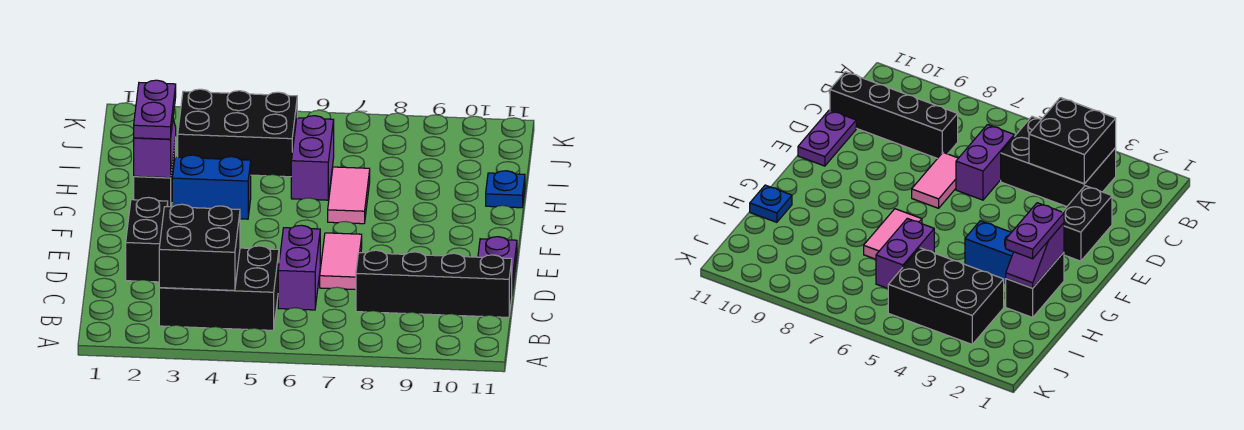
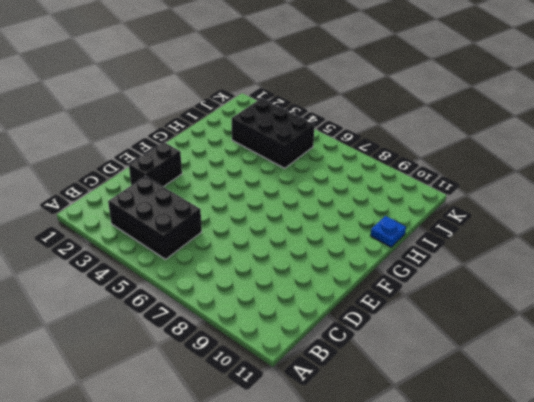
none -> purple 1x2 brick [278,225,320,310]
none -> black 1x4 brick [356,250,512,317]
none -> pink 1x2 tile [320,233,362,290]

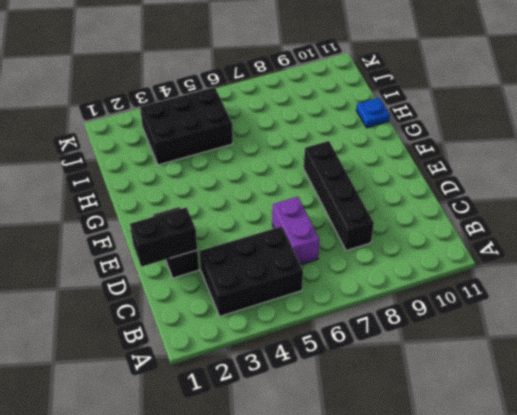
black 1x4 brick [304,141,374,251] -> black 1x4 brick turned to [356,250,512,317]
black 1x2 brick [130,207,197,267] -> black 1x2 brick turned to [134,137,176,207]
none -> pink 1x2 tile [320,233,362,290]
none -> purple 1x2 plate [478,237,517,291]
none -> blue 1x2 brick [172,155,251,219]

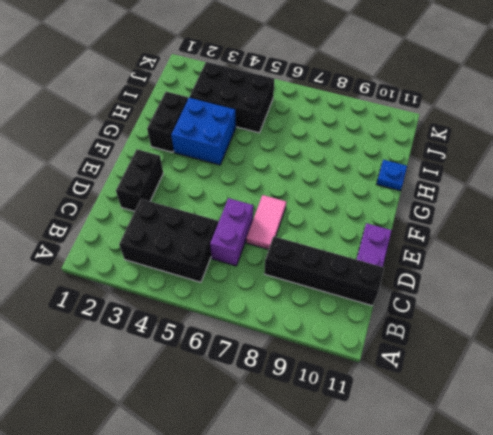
blue 2x2 brick [171,97,236,165] -> blue 1x2 brick [172,155,251,219]
none -> pink 1x2 tile [328,167,370,224]
none -> purple 1x2 brick [291,116,334,200]
none -> black 2x2 brick [159,204,240,290]

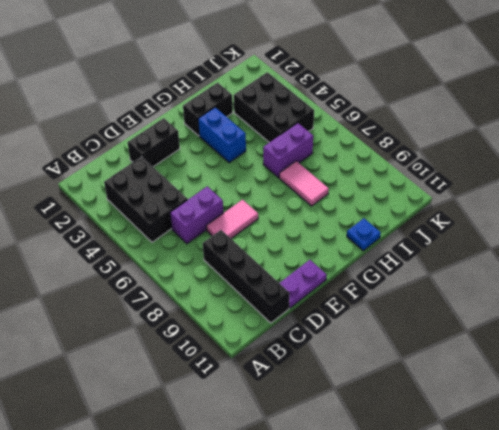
pink 1x2 tile [279,161,329,206] -> pink 1x2 tile turned to [328,167,370,224]
none -> black 2x2 brick [159,204,240,290]
none -> purple 1x2 slope [134,120,176,178]
none -> purple 1x2 plate [134,80,176,139]

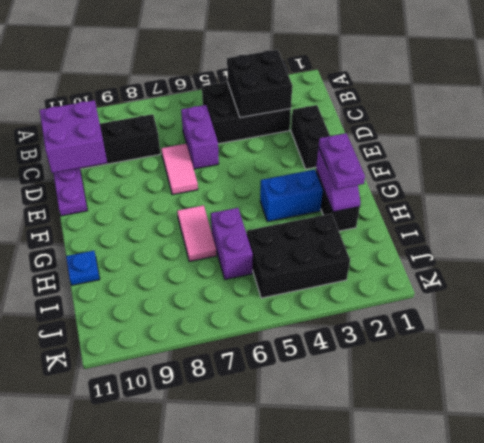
purple 2x2 brick [40,100,107,173] -> none

